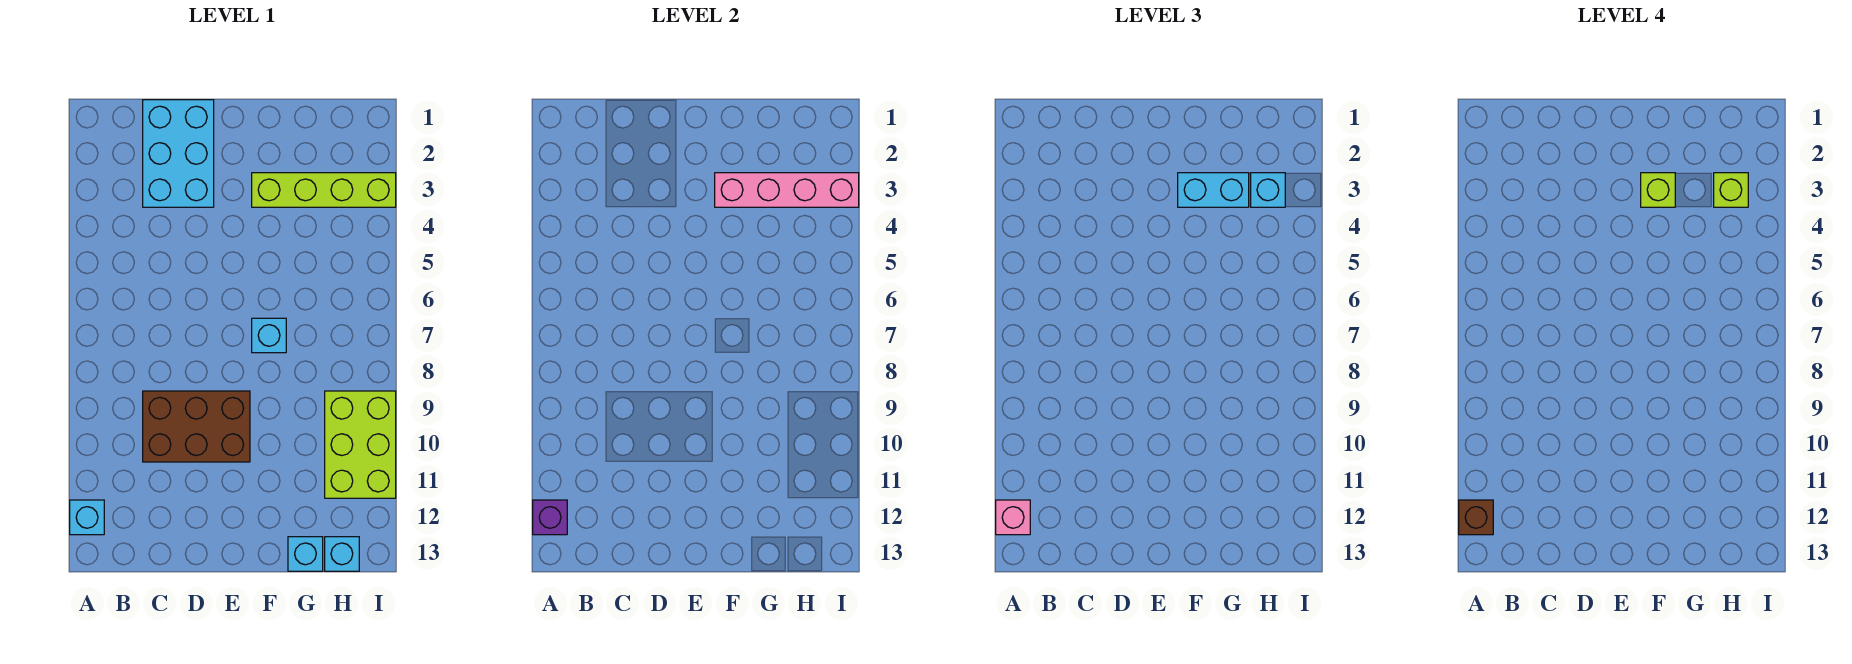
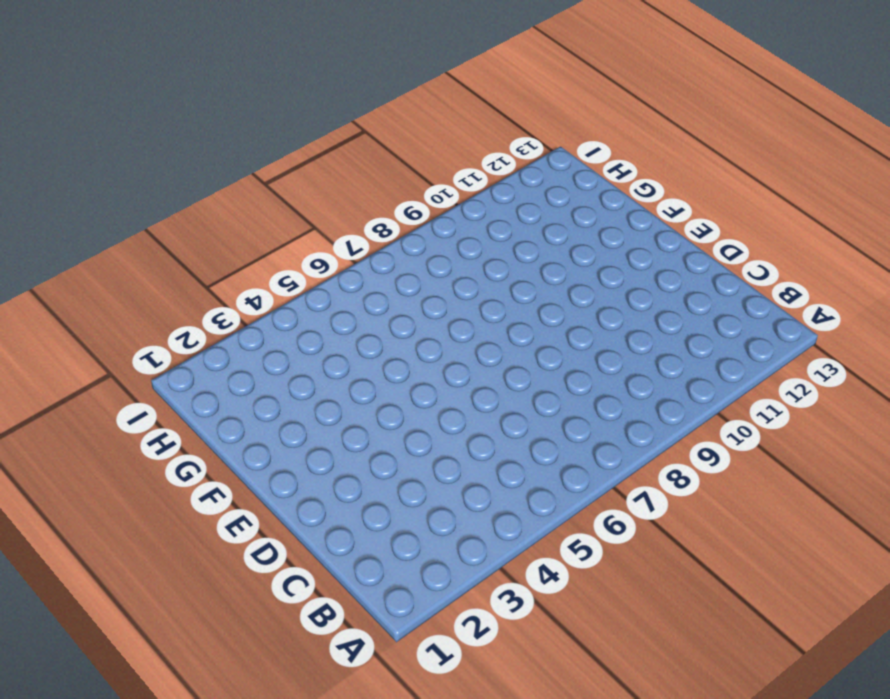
none -> cyan 1x1 brick [70,500,104,535]
none -> cyan 2x3 brick [143,100,214,207]
none -> brown 2x3 brick [143,391,250,462]

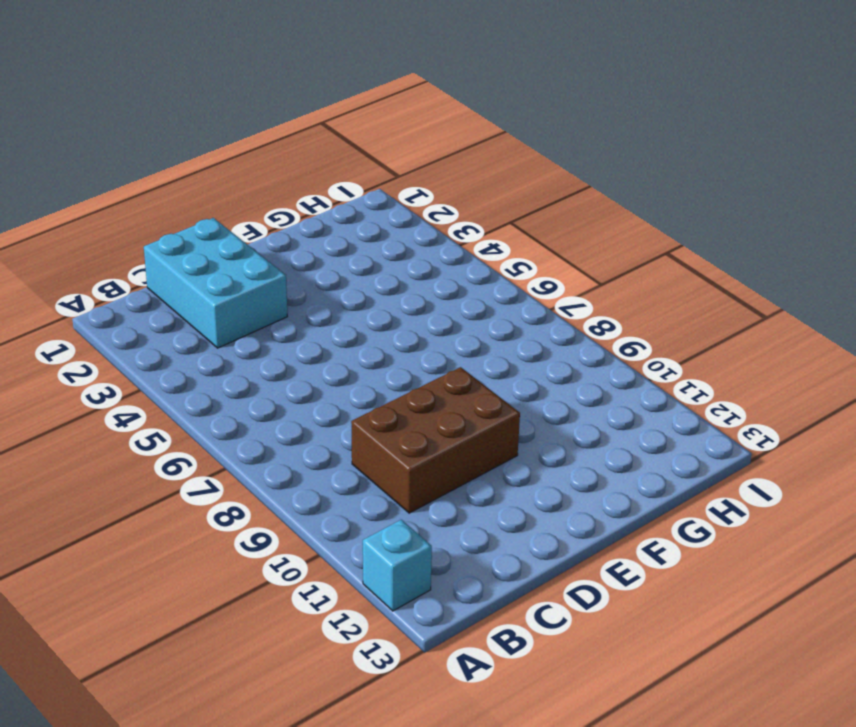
none -> lime 1x4 brick [252,173,396,207]
none -> cyan 1x1 brick [252,318,286,353]
none -> cyan 1x1 brick [288,537,323,571]

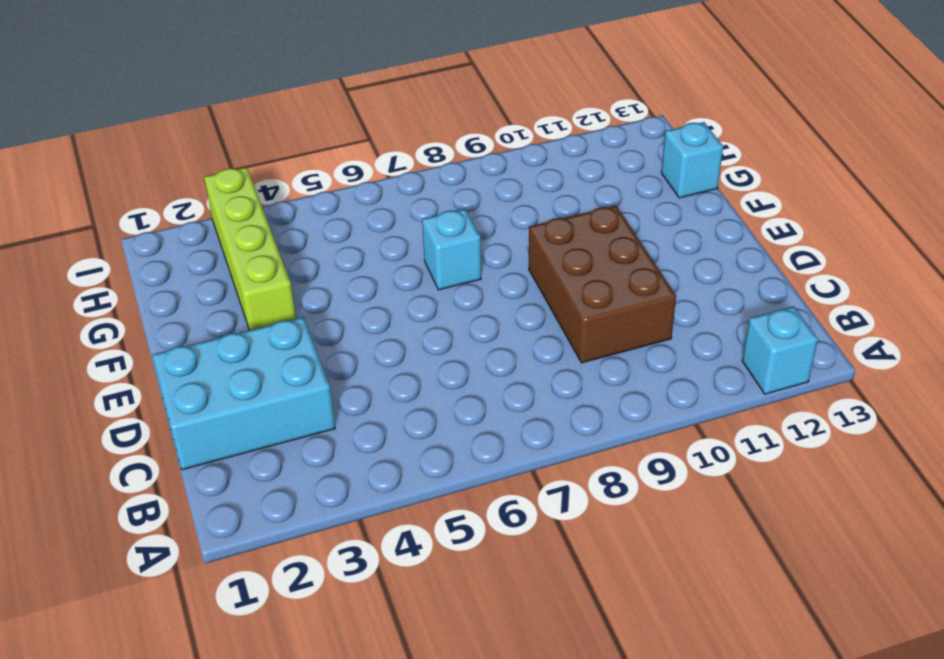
none -> lime 2x3 brick [325,391,396,498]
none -> cyan 1x1 brick [325,537,359,571]
none -> purple 1x1 brick [533,500,567,535]

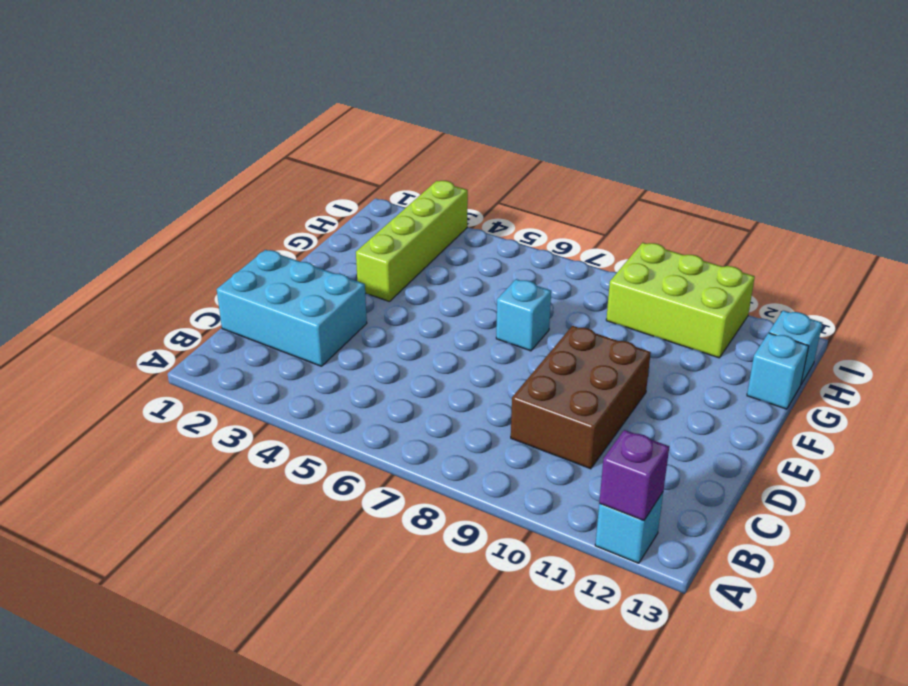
none -> pink 1x4 brick [715,173,859,207]
none -> pink 1x1 brick [996,500,1030,535]
none -> cyan 1x2 brick [1178,173,1249,207]

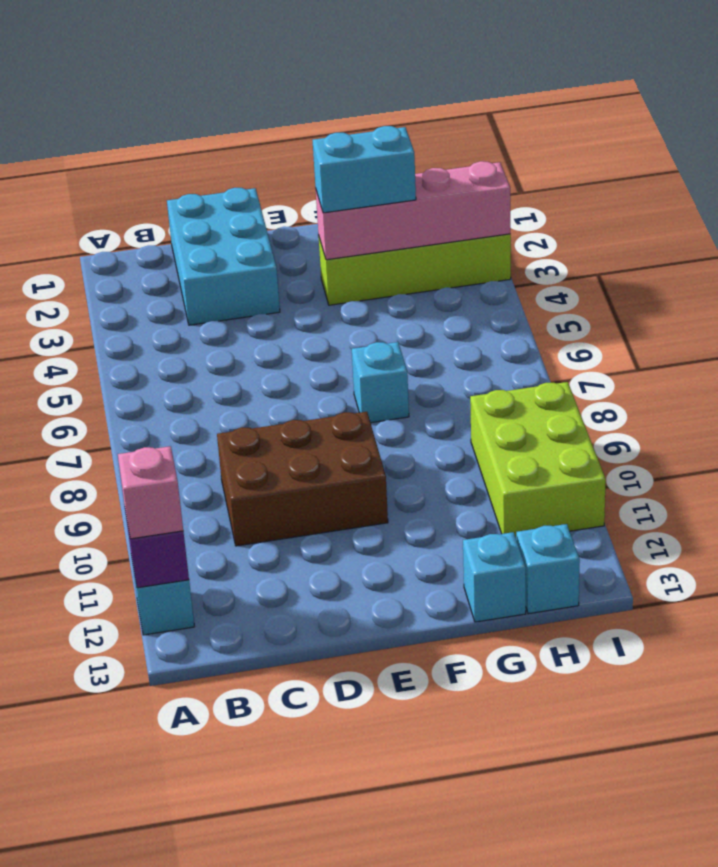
none -> cyan 1x1 brick [1251,173,1285,207]
none -> brown 1x1 brick [1459,500,1493,535]
none -> lime 1x1 brick [1641,173,1675,207]

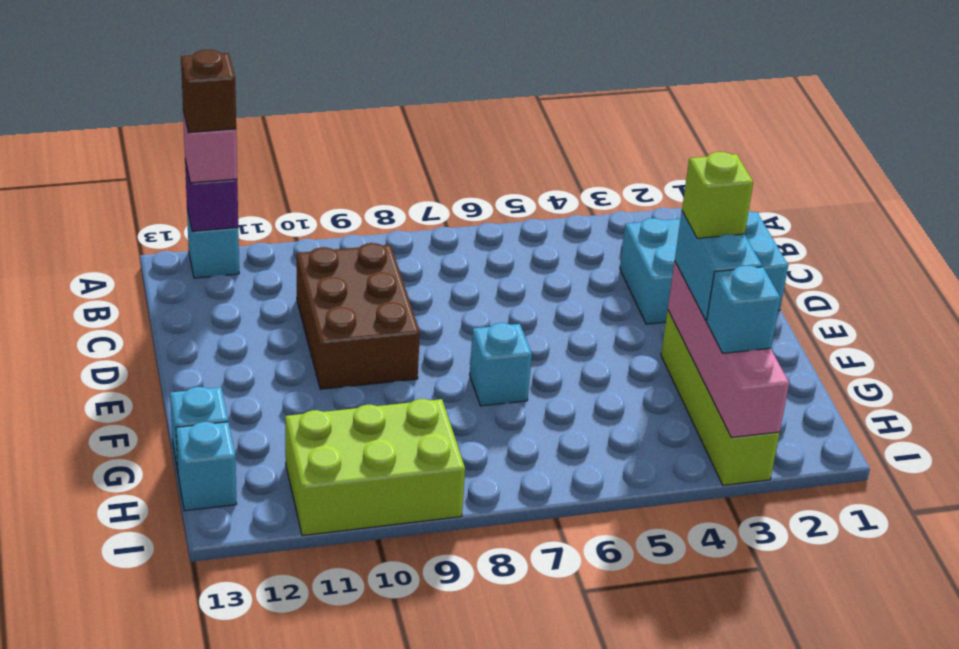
none -> lime 1x1 brick [1714,173,1748,207]

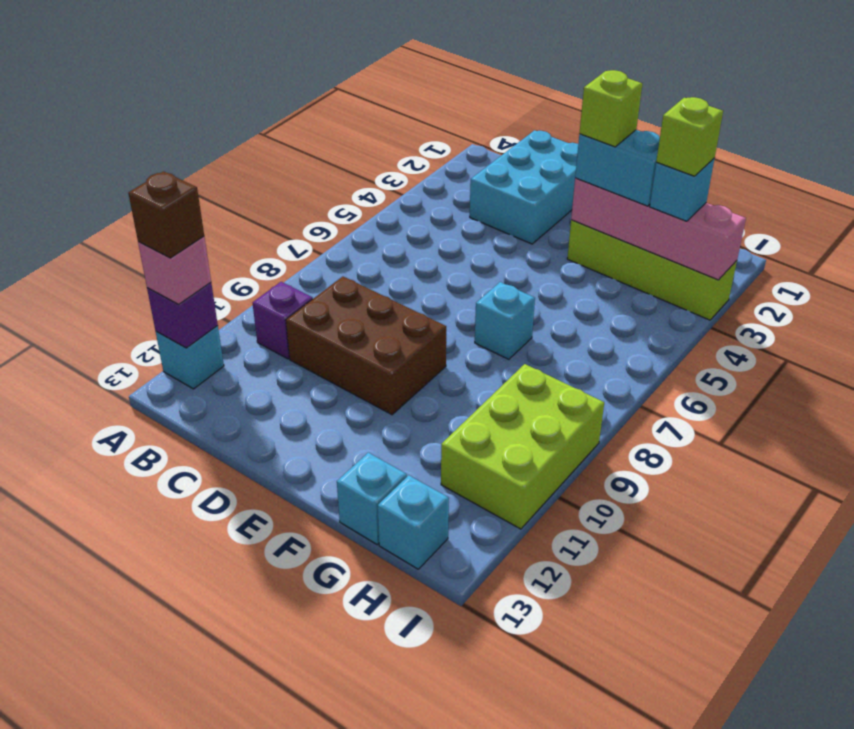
purple 1x1 brick [253,282,313,359] -> none

